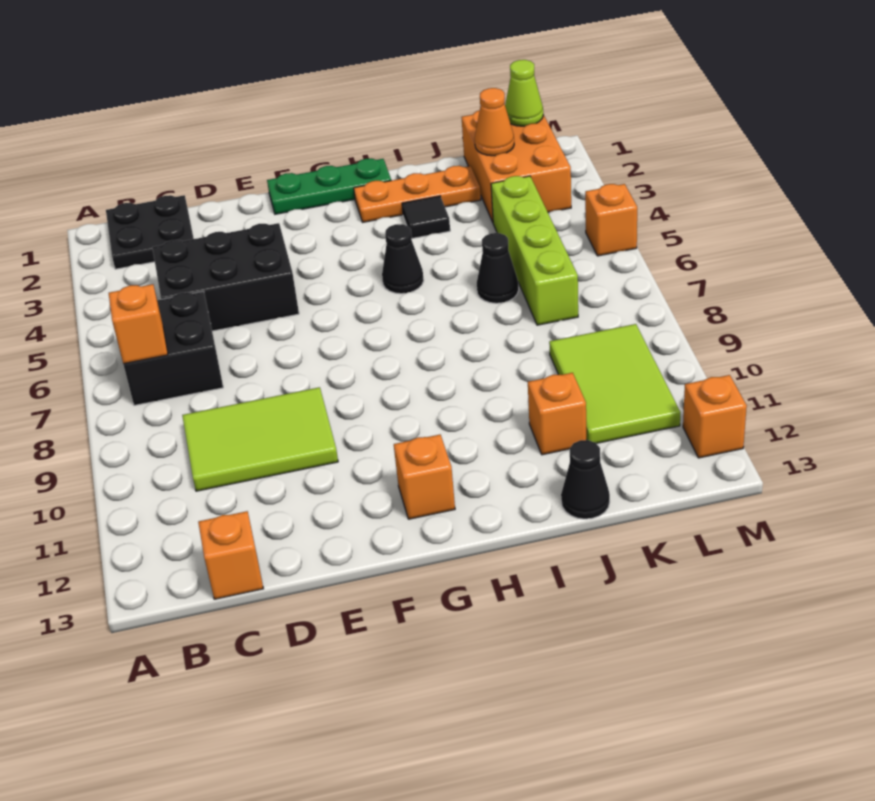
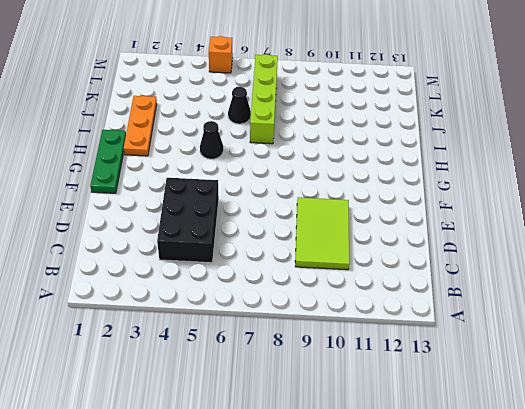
lime 1x4 brick [250,54,278,144] -> lime 1x4 brick turned to [491,176,578,325]
none -> black 2x2 plate [106,195,194,269]
none -> black 2x2 brick [123,291,223,405]
none -> orange 1x1 brick [198,511,263,599]

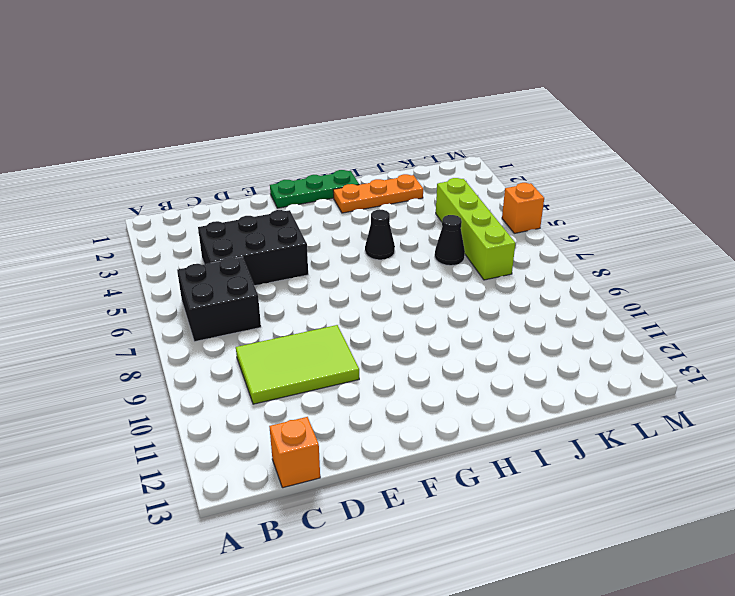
none -> black 2x2 plate [106,195,194,269]
none -> orange 1x1 brick [394,435,455,519]
none -> black 1x1 tile [402,196,450,238]

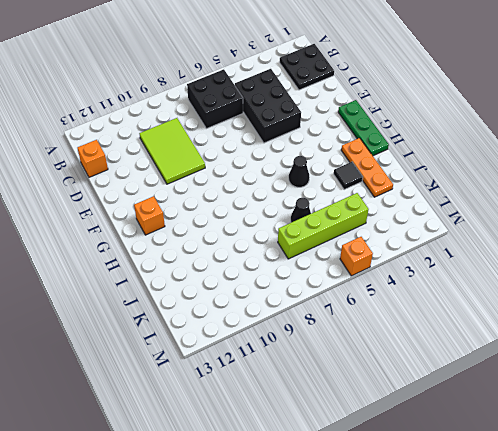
none -> orange 1x1 brick [528,373,586,455]
none -> black 1x1 cone [561,440,610,519]
none -> orange 2x3 brick [462,110,571,222]

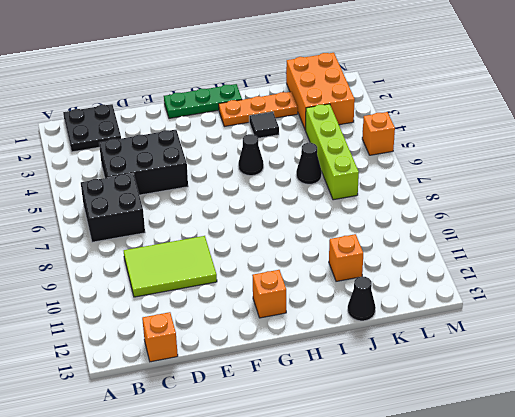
none -> lime 2x3 tile [549,324,681,443]
none -> orange 1x1 brick [683,375,747,458]
none -> orange 1x1 brick [109,284,168,364]

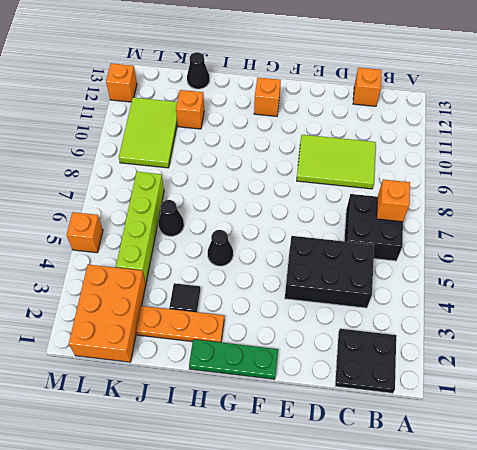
none -> orange 1x1 cone [475,88,514,156]
none -> lime 1x1 cone [505,60,543,126]

